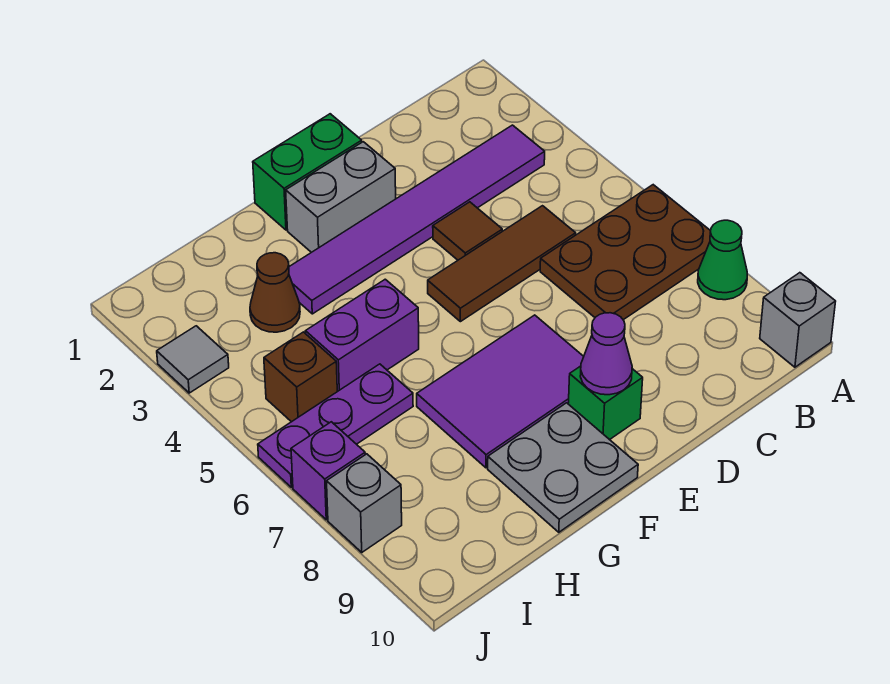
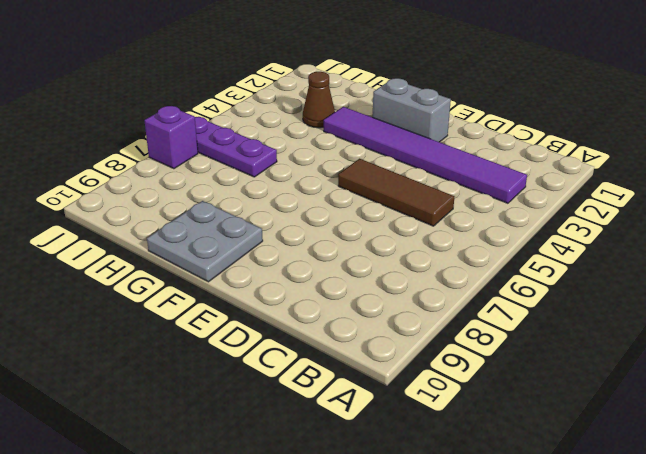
none -> brown 2x3 plate [540,185,711,320]
none -> green 1x1 cone [698,220,747,300]
none -> grey 1x1 brick [760,273,836,367]

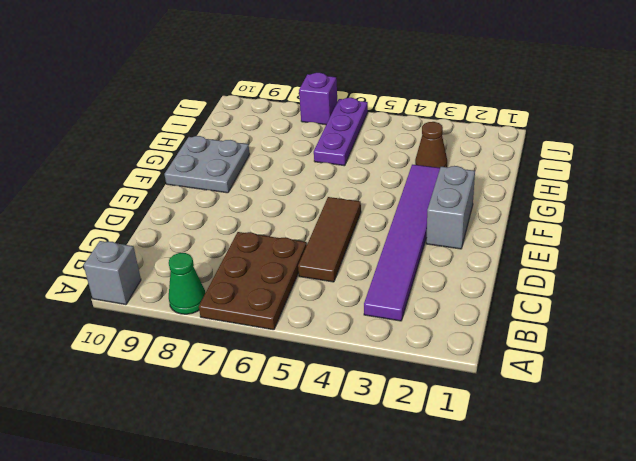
none -> brown 1x1 tile [433,202,502,260]
none -> green 1x2 brick [253,114,362,230]
none -> purple 2x3 tile [417,315,584,468]

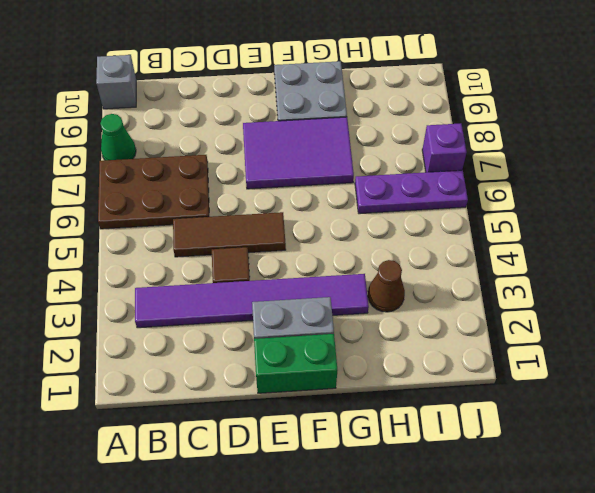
none -> green 1x1 brick [568,366,643,440]
none -> purple 1x2 brick [305,279,419,392]
none -> brown 1x1 brick [264,332,337,422]

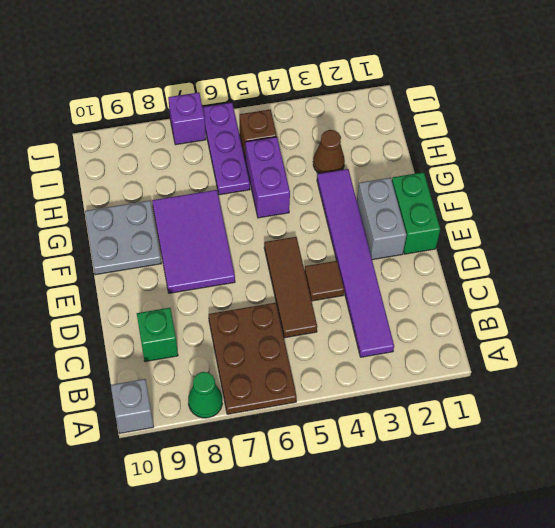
green 1x1 brick [137,308,178,362] -> green 1x1 brick moved to [568,366,643,440]
none -> grey 1x1 tile [157,326,229,393]
none -> grey 1x1 brick [327,454,402,552]
none -> purple 1x1 cone [580,313,632,395]

